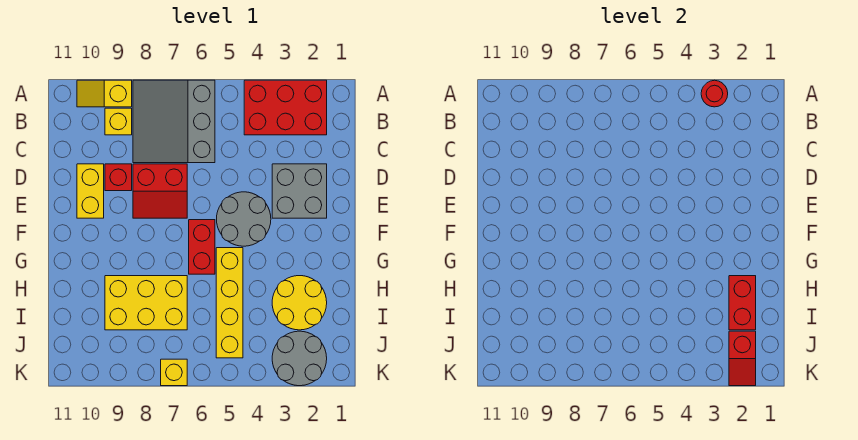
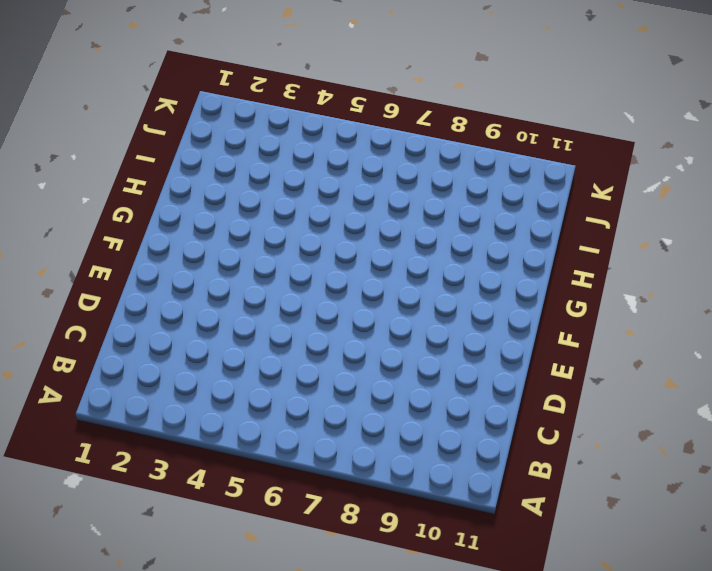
none -> red 2x3 brick [244,80,327,135]
none -> grey 3x3 slope [133,80,215,163]
none -> yellow 1x2 slope [77,80,132,107]

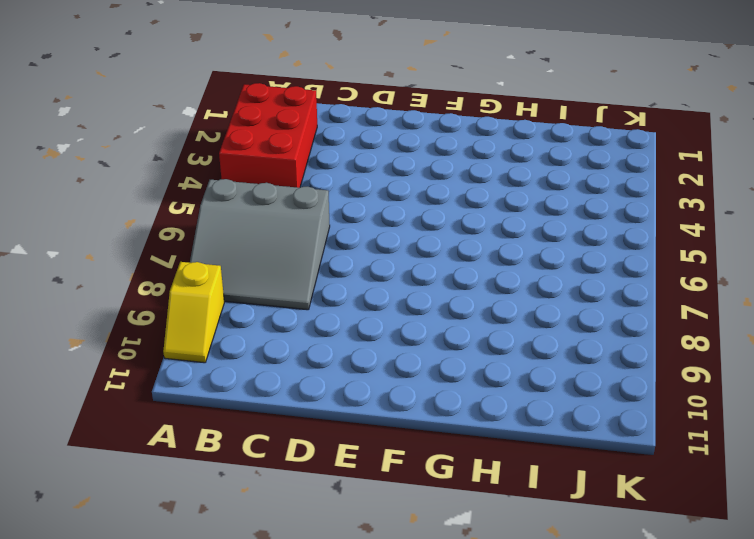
none -> yellow 1x1 brick [105,108,132,135]
none -> grey 2x2 brick [272,164,327,218]
none -> red 2x2 slope [133,164,187,218]

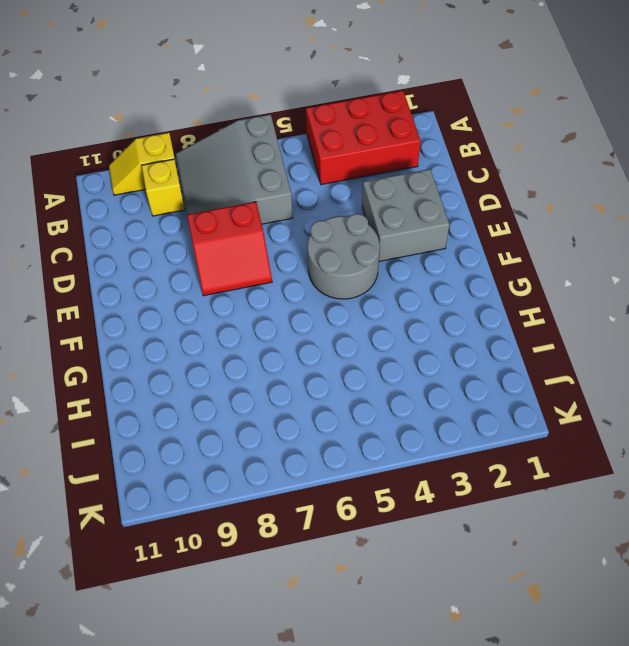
none -> red 1x1 brick [105,164,132,191]
none -> yellow 1x2 brick [77,164,104,218]
none -> red 1x2 brick [189,220,215,274]

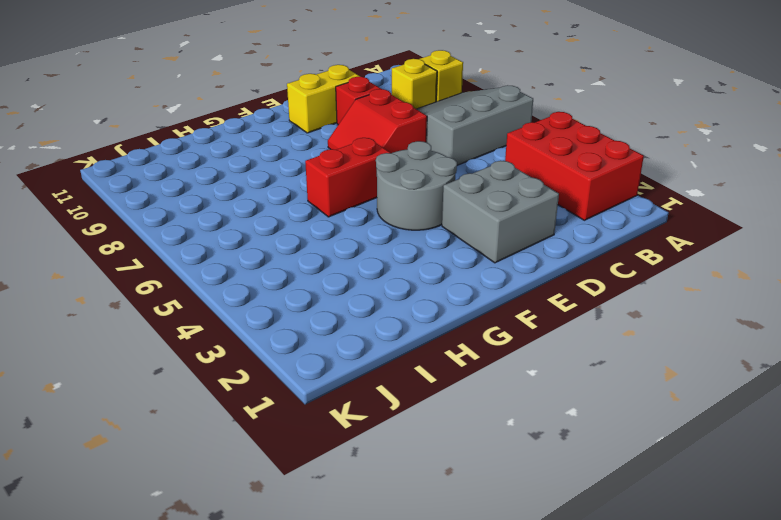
none -> yellow 1x4 brick [216,248,243,358]
none -> yellow 2x2 round brick [272,276,327,330]
none -> yellow 2x3 brick [105,276,187,330]

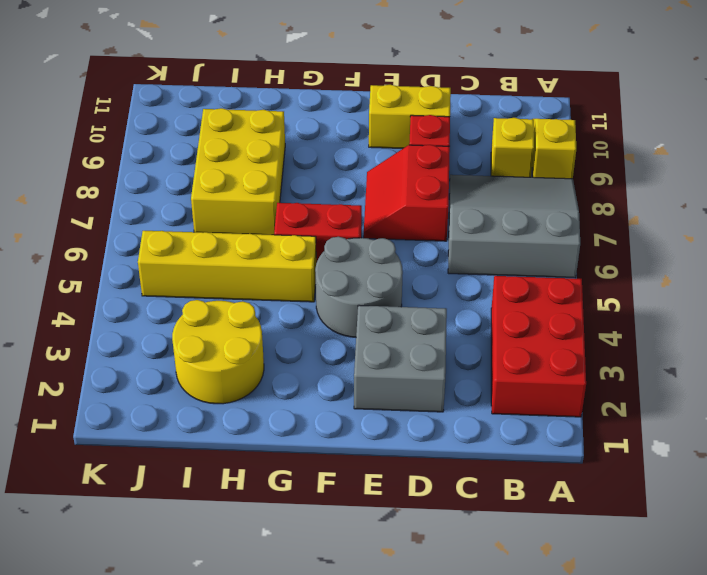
none -> grey 2x2 round brick [272,331,327,386]
none -> yellow 1x1 brick [161,359,187,386]
none -> red 1x1 round brick [701,80,728,107]

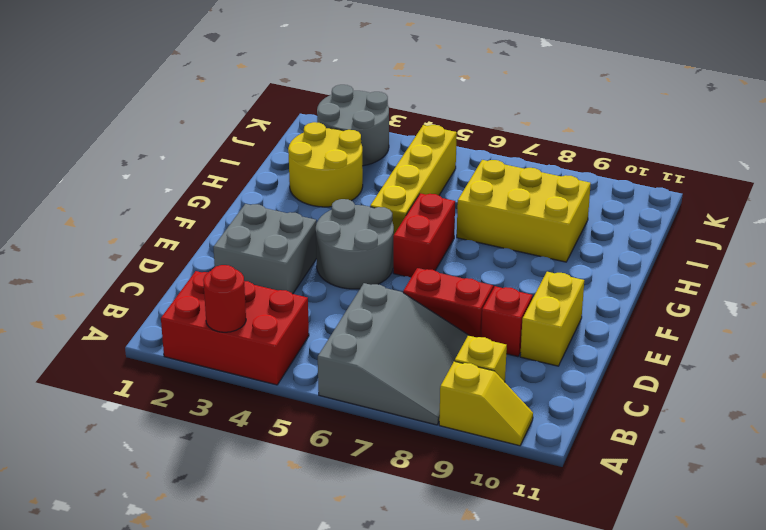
none -> yellow 1x1 brick [161,359,187,386]
none -> red 1x2 brick [729,276,756,330]
none -> red 1x2 slope [729,331,756,386]

